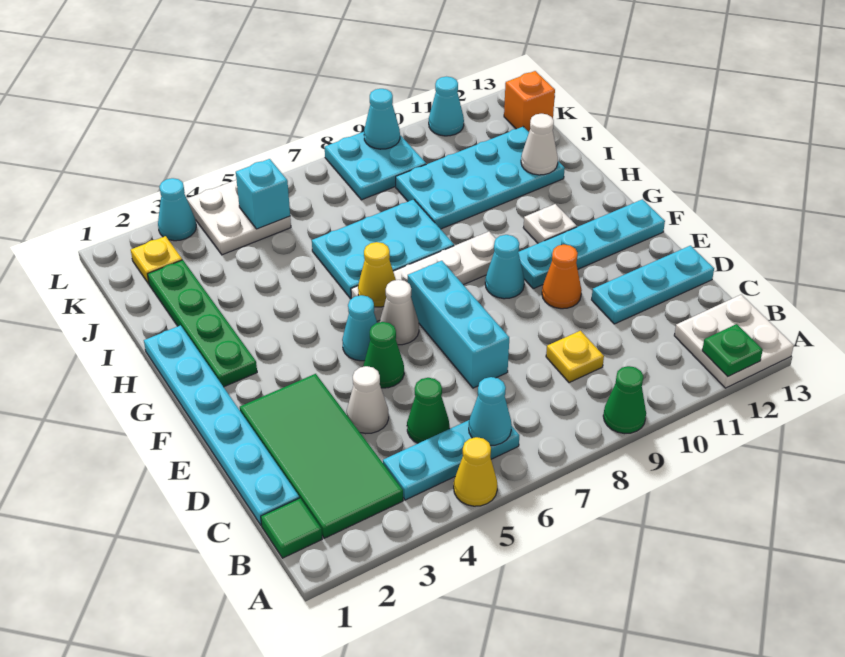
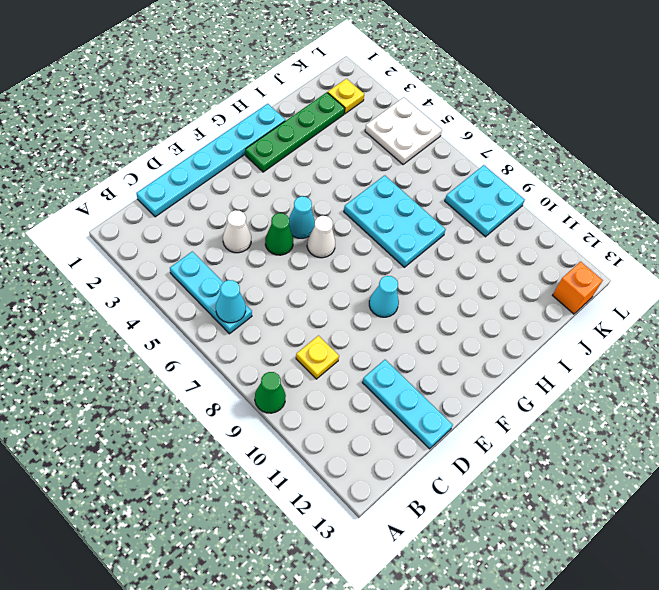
none -> yellow 1x1 cone [454,437,497,506]
none -> white 2x2 plate [674,295,794,388]
none -> green 1x1 tile [261,498,322,558]
none -> green 2x4 tile [240,374,403,538]

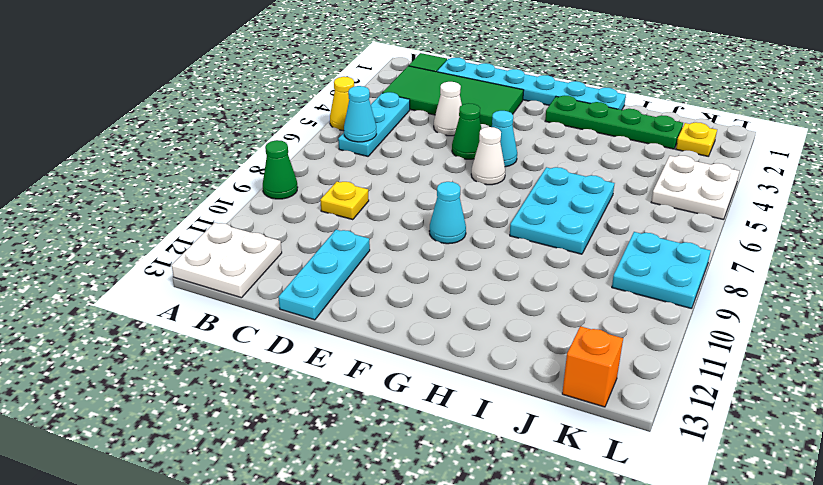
none -> green 1x1 cone [407,378,449,443]
none -> cyan 1x3 brick [408,261,509,388]
none -> orange 1x1 cone [542,245,582,309]
none -> cyan 1x4 plate [518,199,665,289]

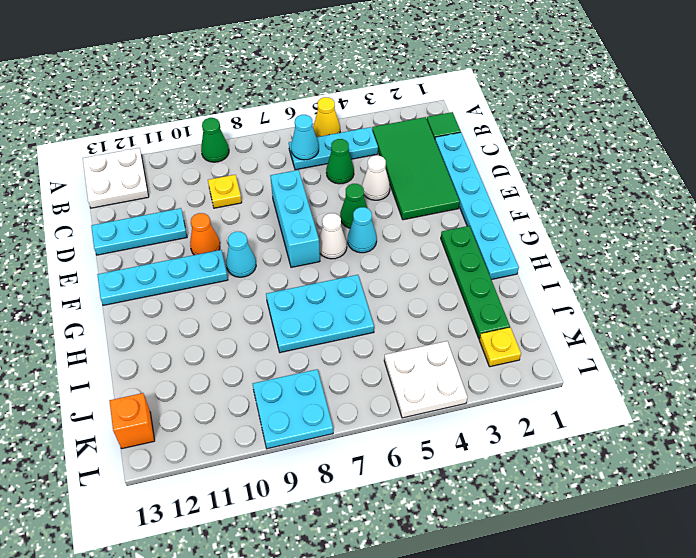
none -> white 1x4 plate [351,232,496,321]
none -> white 1x1 plate [523,204,577,243]
none -> cyan 2x4 plate [396,127,565,229]
none -> cyan 1x1 cone [158,178,196,241]

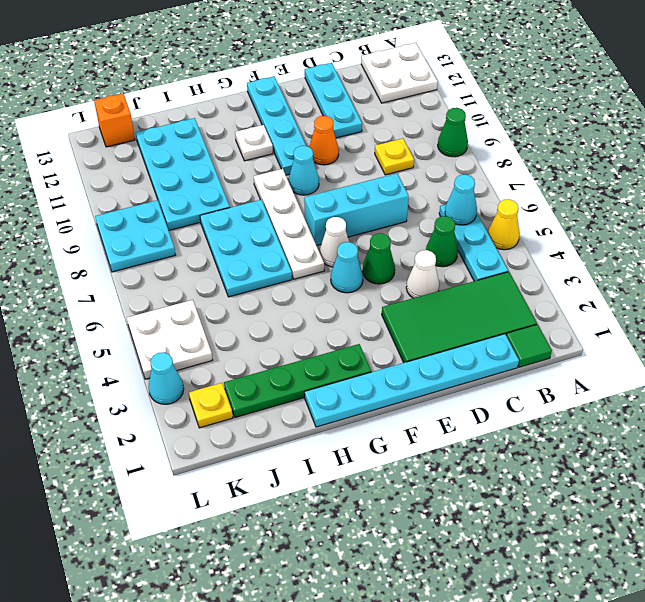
none -> cyan 1x1 cone [429,77,464,136]
none -> green 1x1 plate [702,324,763,376]
none -> yellow 1x1 cone [358,242,396,307]
none -> white 1x1 cone [521,114,558,175]

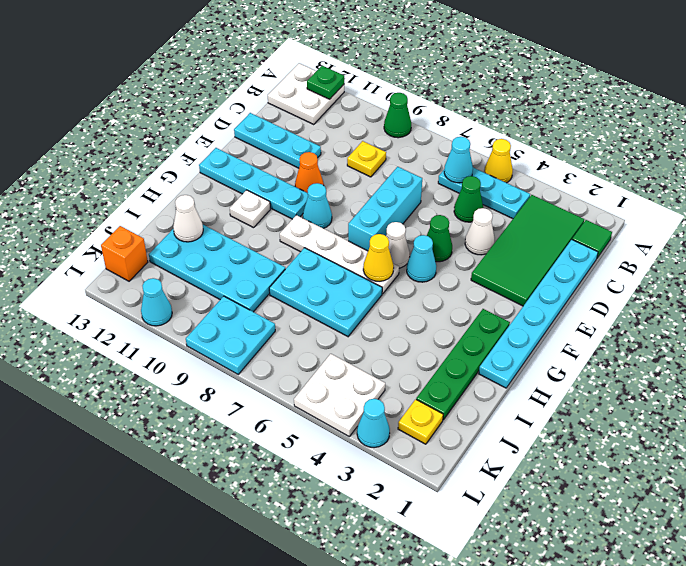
none -> cyan 1x1 brick [236,159,290,229]
none -> cyan 1x1 cone [364,89,400,149]

